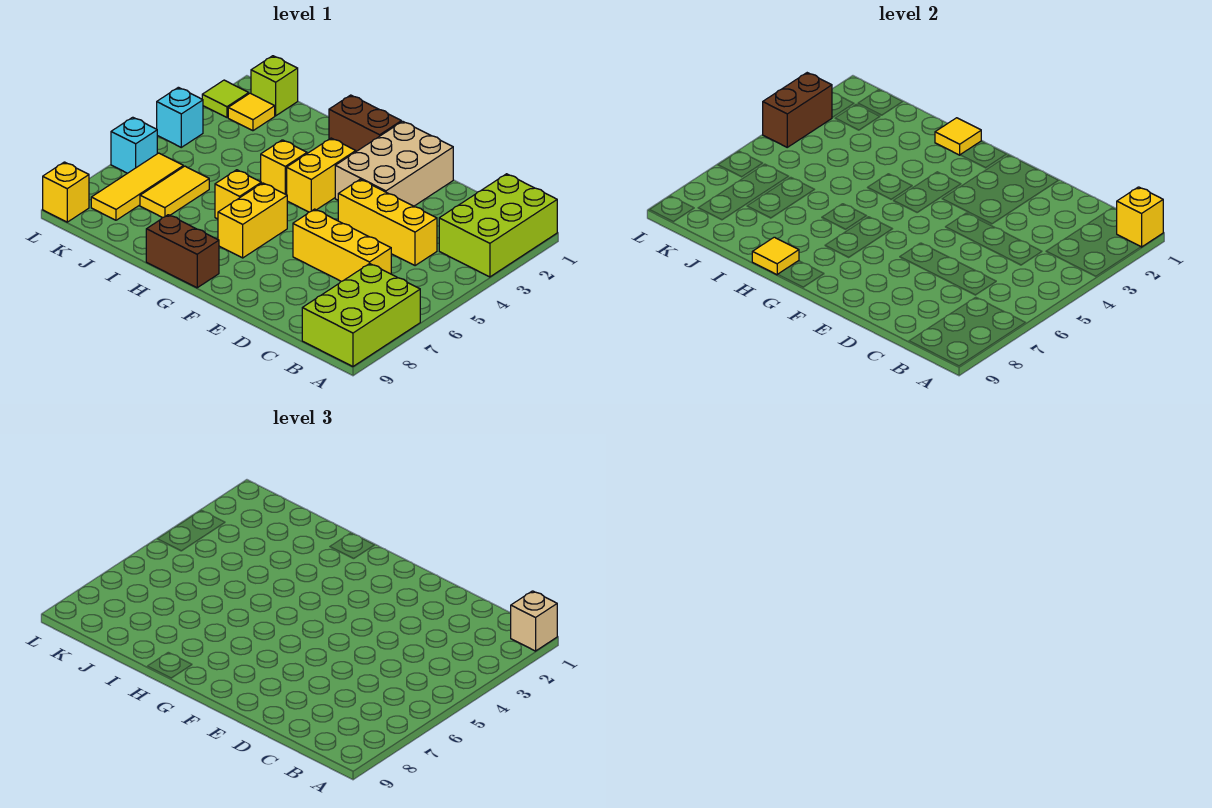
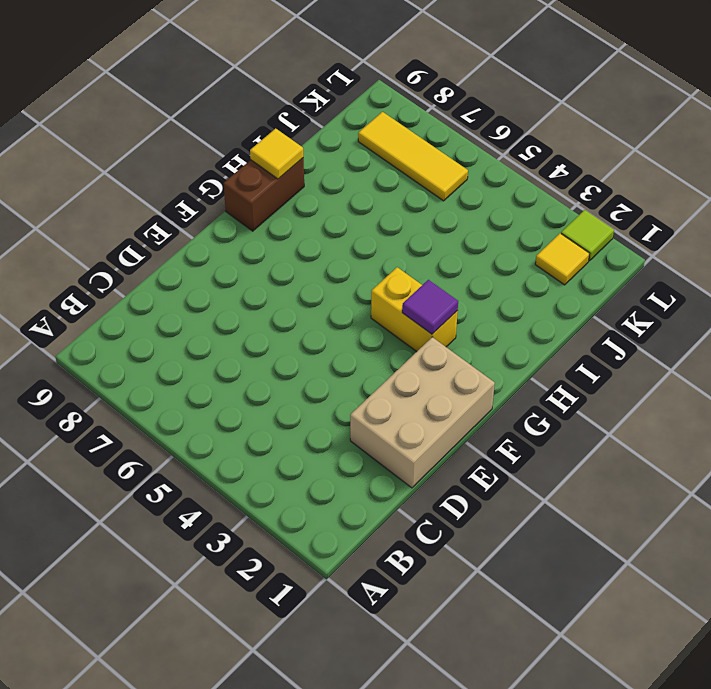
tan 2x3 brick [350,337,495,488] -> tan 2x3 brick turned to [335,121,453,206]
purple 1x1 tile [402,280,458,334] -> none
none -> lime 2x3 brick [439,174,557,277]
none -> lime 2x3 brick [302,264,420,367]
none -> yellow 1x3 brick [338,179,437,266]

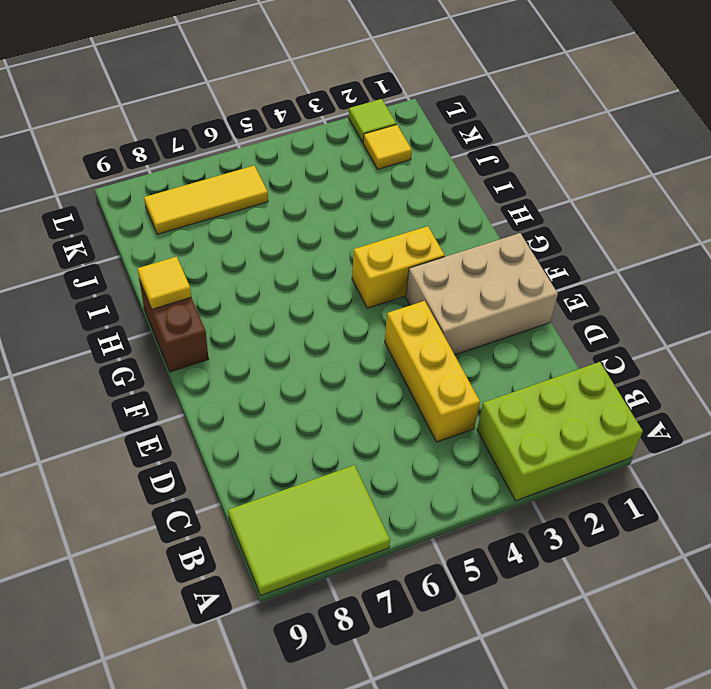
lime 2x3 tile [228,465,390,595] -> lime 2x3 brick [302,264,420,367]
none -> yellow 1x3 brick [293,209,391,281]
none -> brown 1x2 brick [329,95,401,151]
none -> yellow 1x2 brick [218,183,287,258]

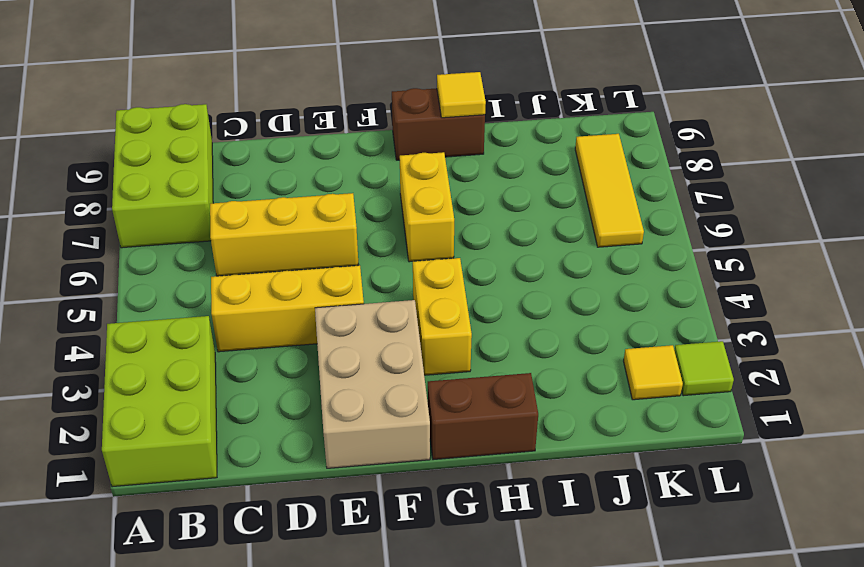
none -> yellow 1x1 brick [261,140,307,195]
none -> yellow 1x1 brick [215,170,261,219]
none -> yellow 1x2 tile [140,166,209,218]

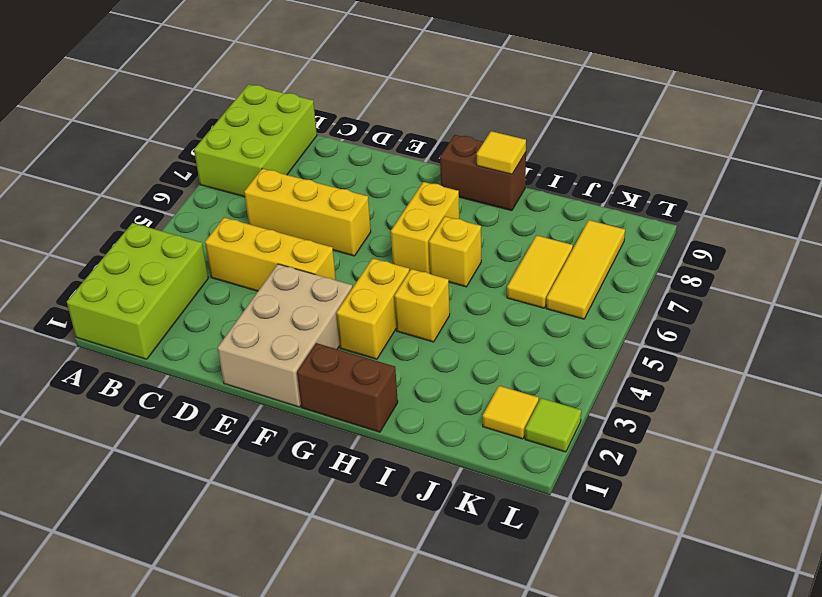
none -> lime 1x1 brick [251,56,298,116]
none -> cyan 1x1 brick [157,87,203,147]
none -> cyan 1x1 brick [111,117,157,173]

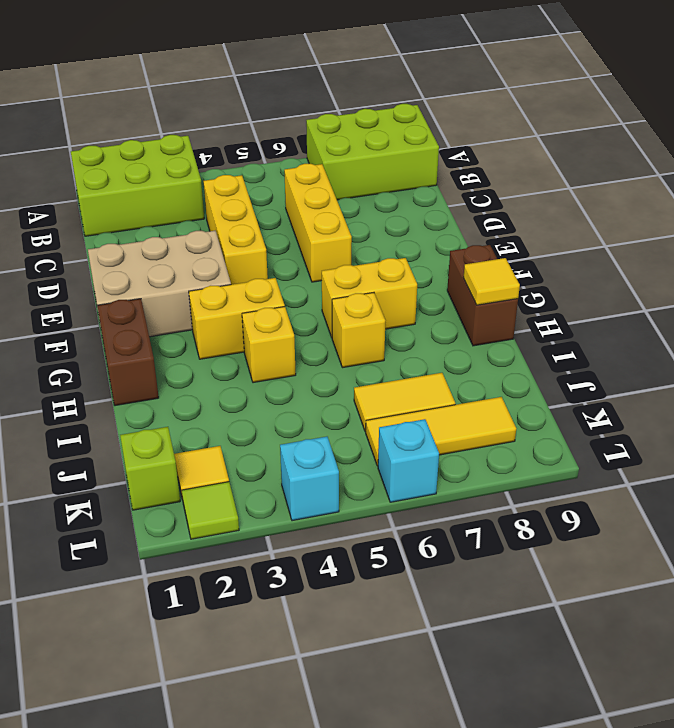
none -> yellow 1x1 brick [43,162,89,222]
none -> yellow 1x1 brick [1117,187,1163,247]
none -> yellow 1x1 tile [935,118,981,155]

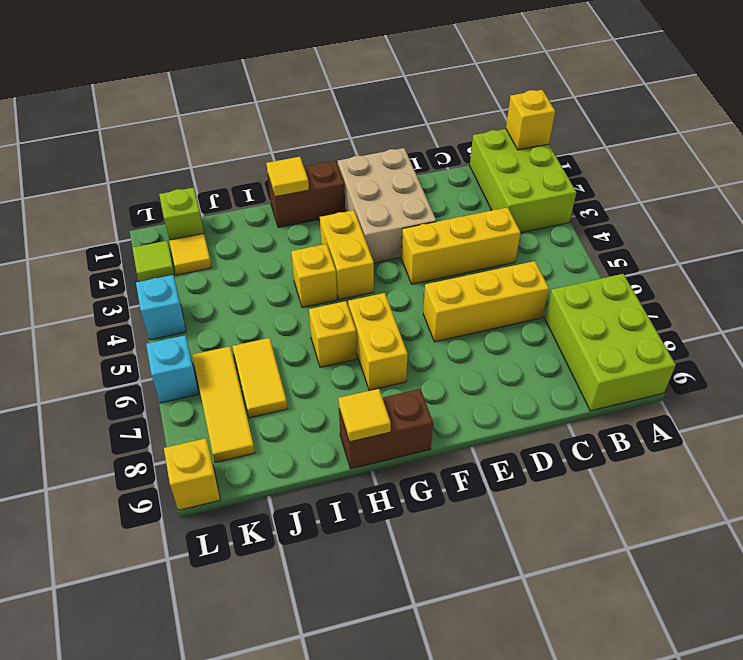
none -> brown 1x2 brick [763,73,832,147]
none -> tan 1x1 brick [511,591,557,651]

